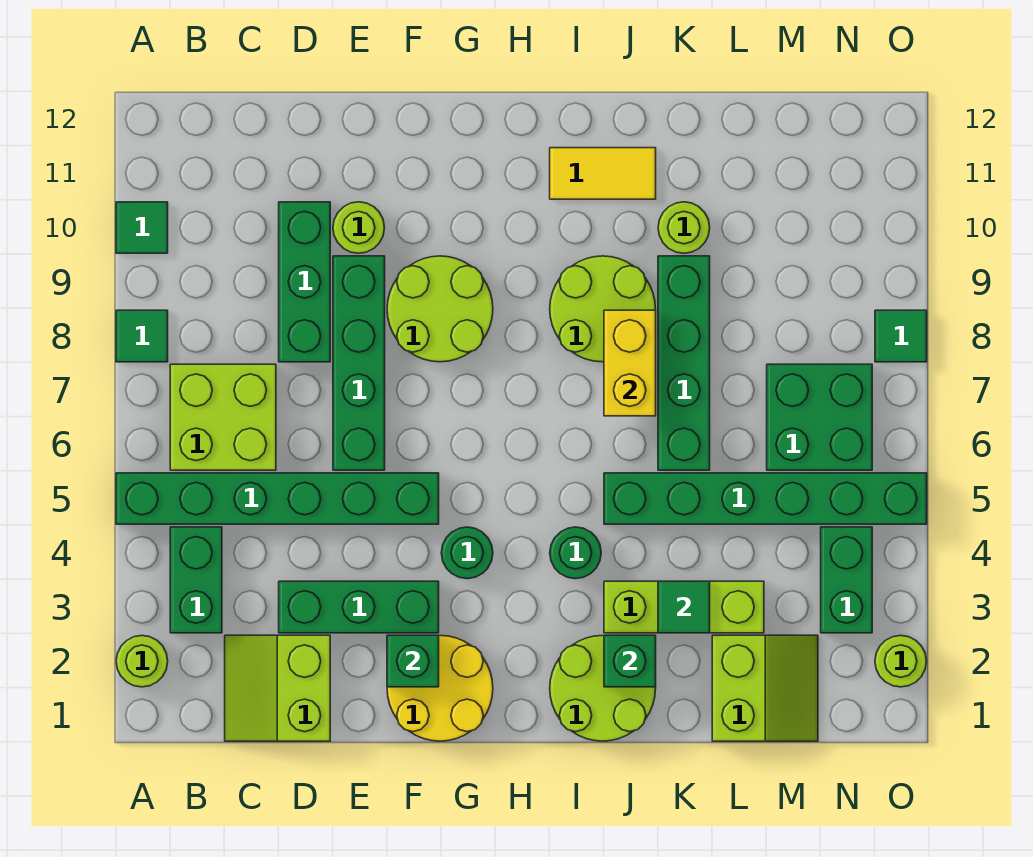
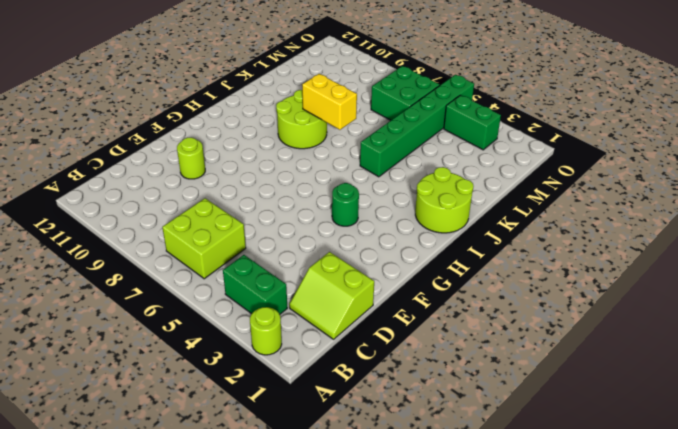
none -> green 1x6 brick [116,473,439,524]
none -> green 1x1 tile [116,310,168,362]
none -> green 1x1 tile [116,202,168,253]
none -> green 1x3 brick [279,581,439,633]

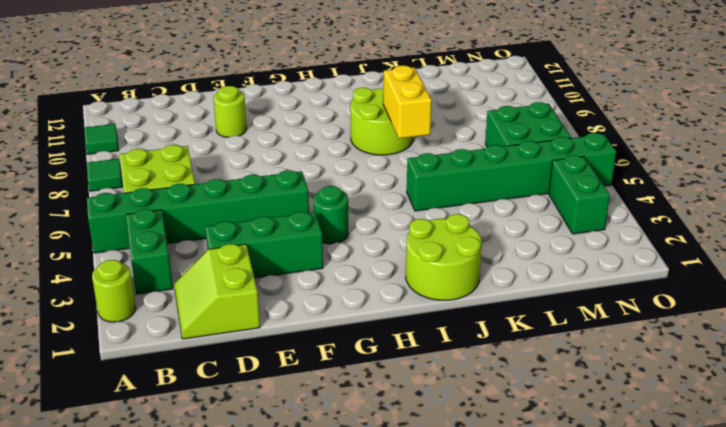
none -> green 1x3 brick [279,202,330,362]
none -> green 1x4 brick [333,256,385,470]
none -> yellow 2x2 round brick [387,635,493,741]
none -> lime 2x2 round brick [387,256,493,362]

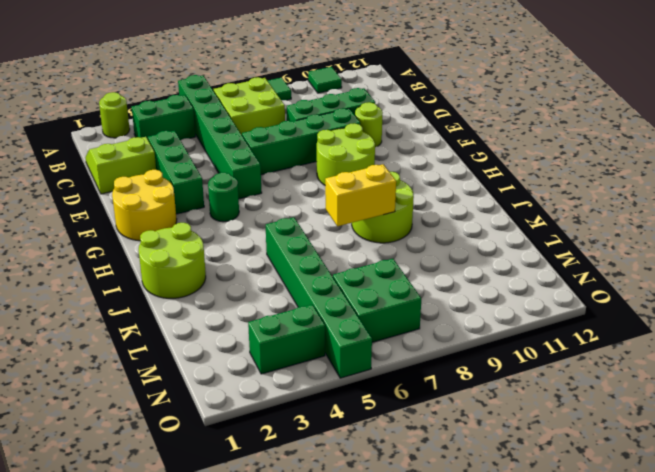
none -> green 1x1 round brick [550,527,601,579]
none -> yellow 1x2 tile [550,148,656,199]
none -> lime 1x3 brick [604,581,764,633]
none -> green 1x4 brick [658,256,710,470]

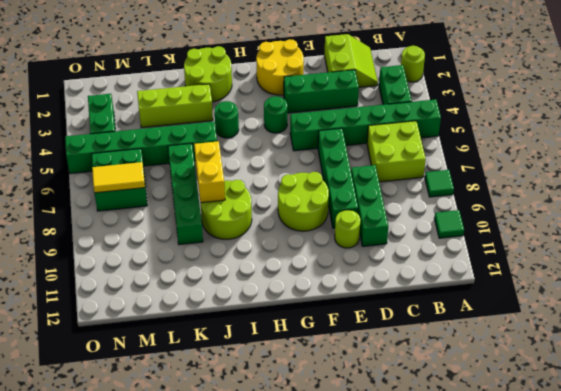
yellow 1x2 tile [92,162,145,193] -> yellow 1x2 tile moved to [550,148,656,199]
none -> lime 1x1 round brick [658,202,710,253]
none -> lime 2x2 slope [712,635,818,741]
none -> lime 1x1 round brick [875,635,927,687]
none -> green 1x1 tile [875,310,927,362]

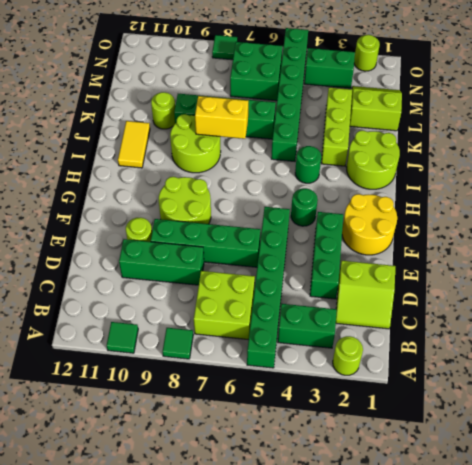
none -> green 1x1 brick [387,635,439,687]
none -> green 1x1 brick [604,635,656,687]
none -> green 1x1 tile [658,581,710,633]

